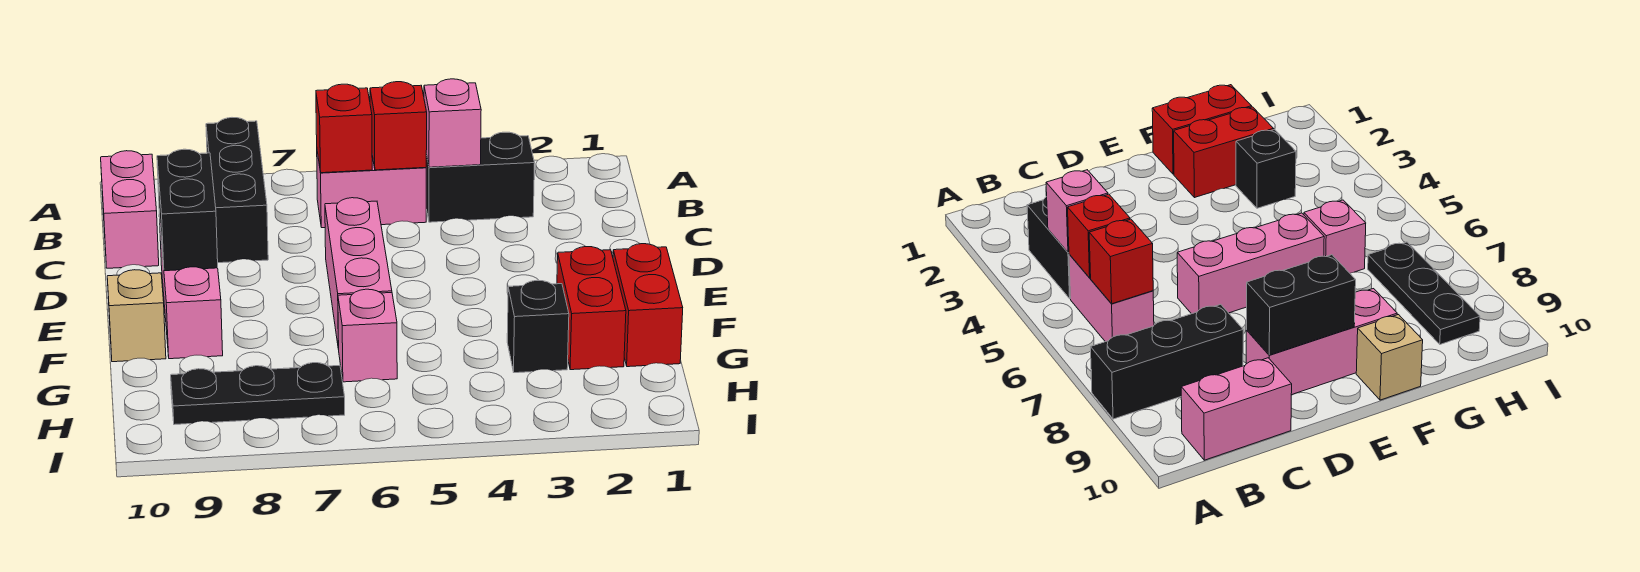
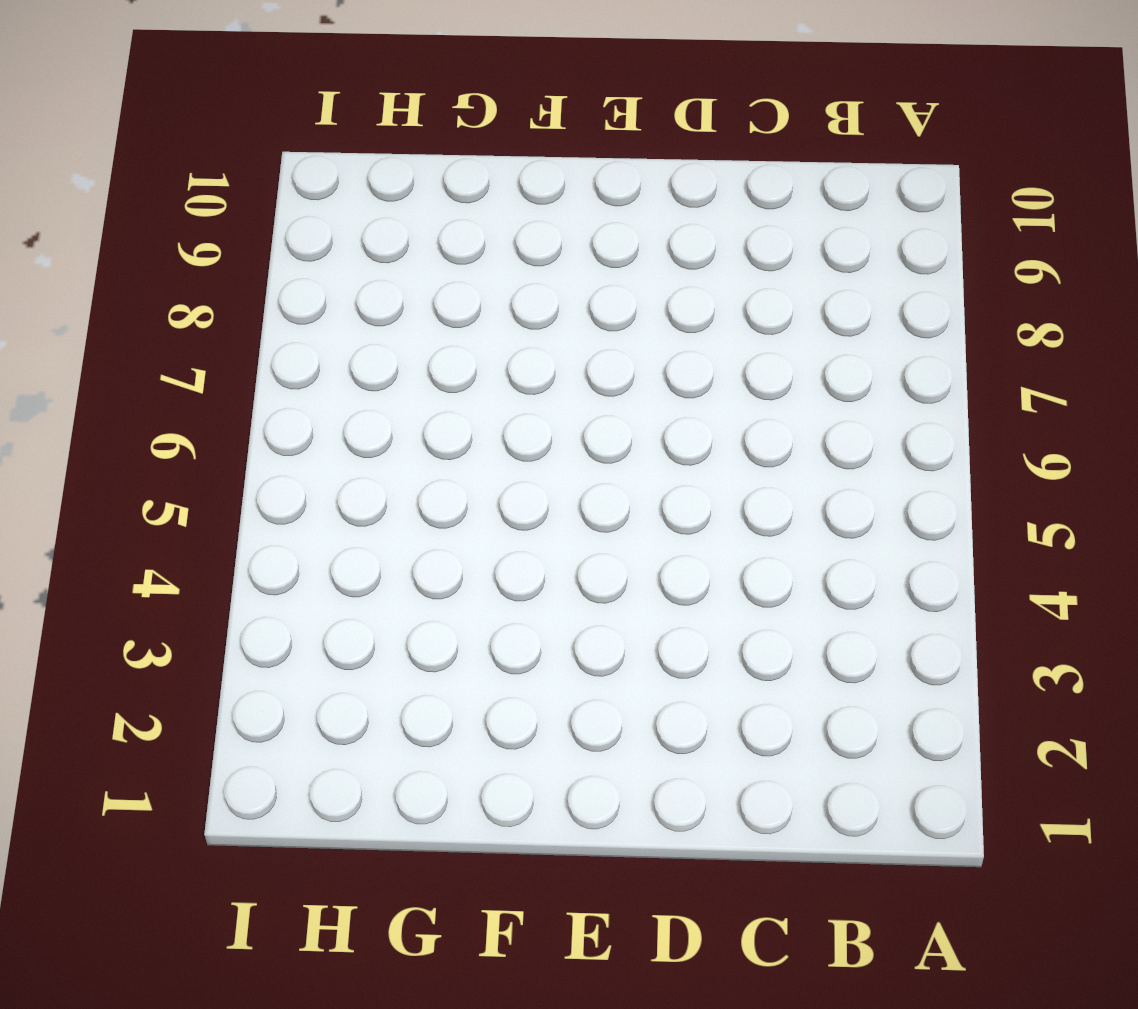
none -> black 1x3 brick [206,118,268,263]
none -> black 1x2 brick [426,132,534,222]
none -> pink 1x2 brick [317,152,426,228]

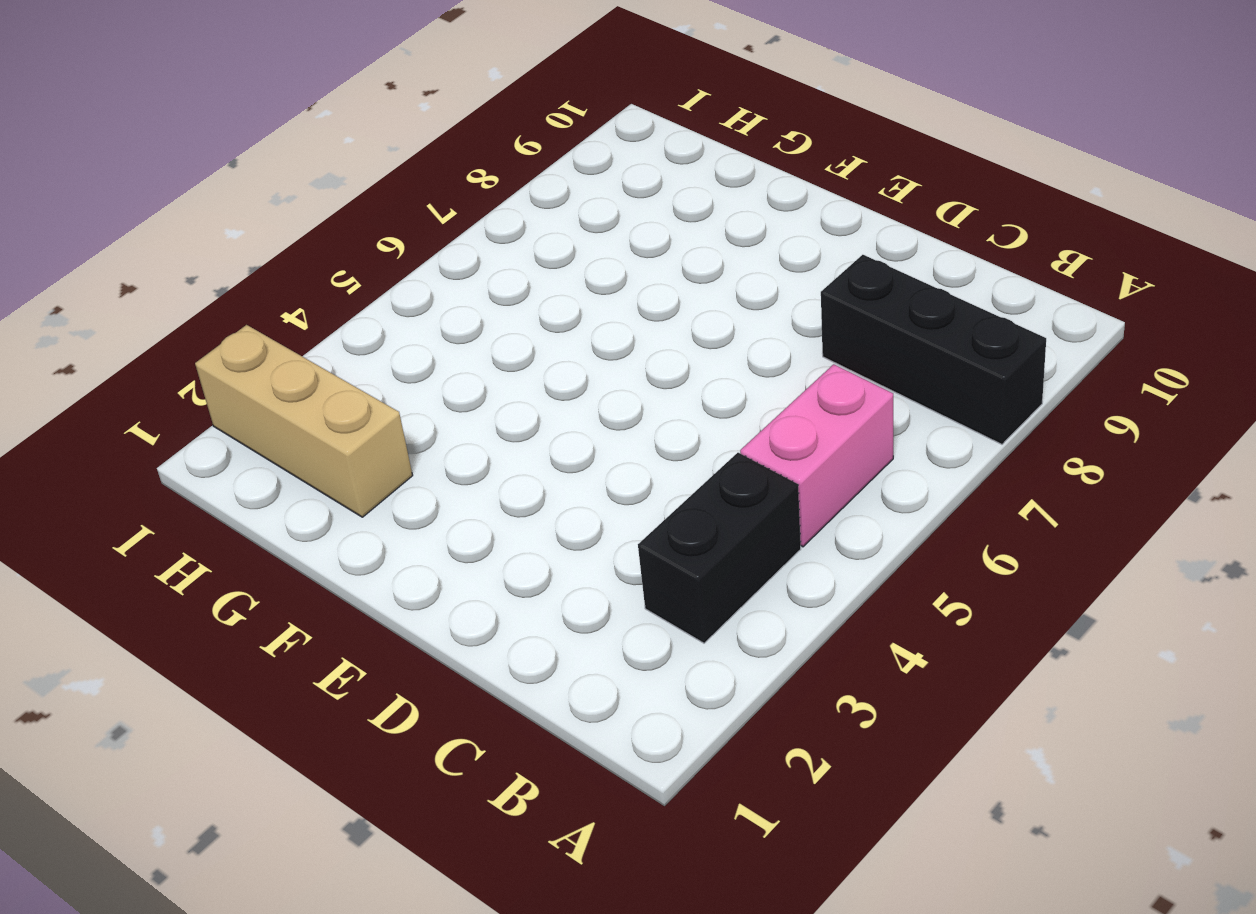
tan 1x3 brick [195,325,413,517] -> red 1x2 brick [557,247,626,370]
none -> pink 1x2 brick [101,151,159,268]
none -> pink 1x3 brick [325,198,392,349]
none -> pink 1x3 brick [159,215,223,359]

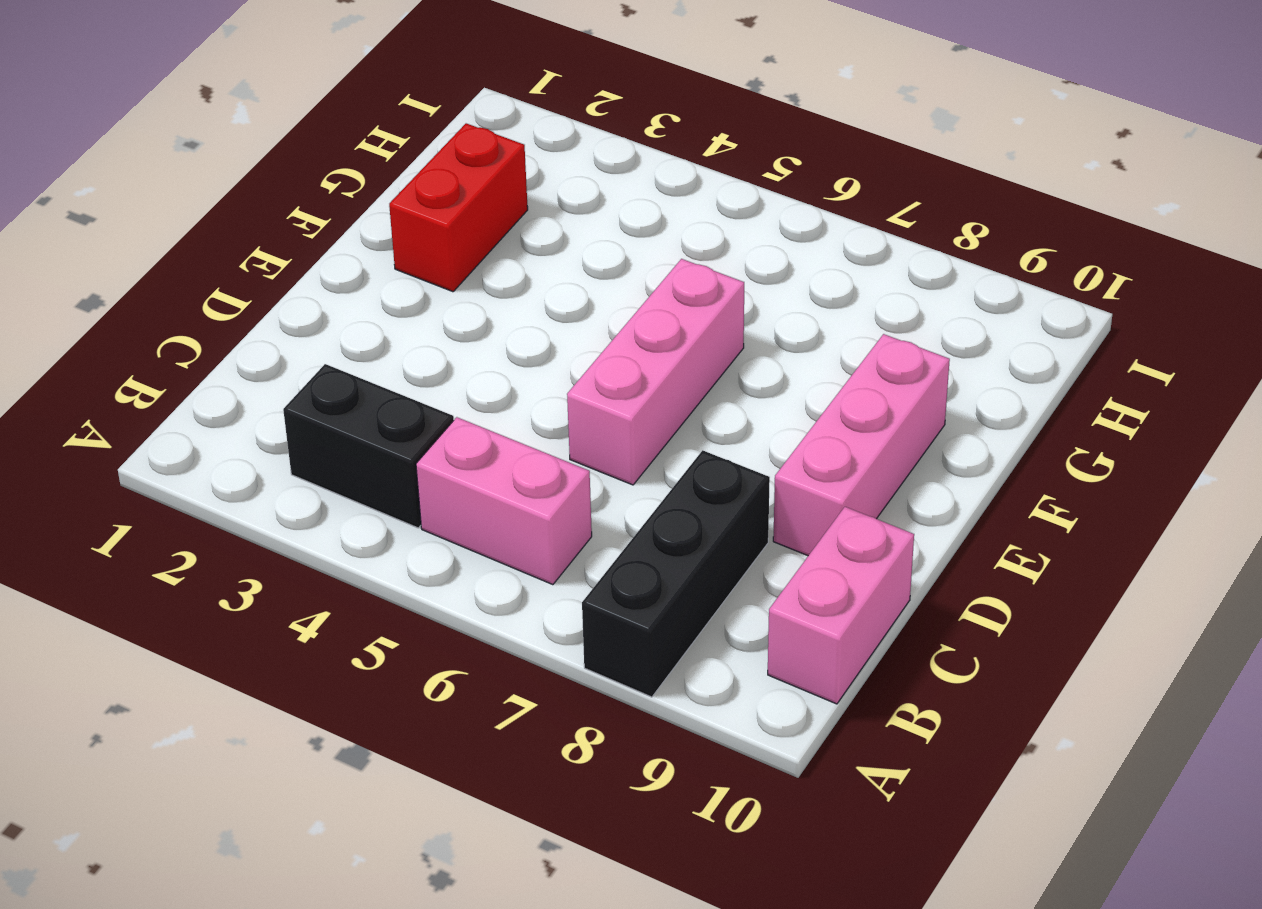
none -> red 1x2 brick [613,244,683,367]
none -> tan 1x1 brick [107,270,166,362]
none -> black 1x1 brick [507,280,569,373]

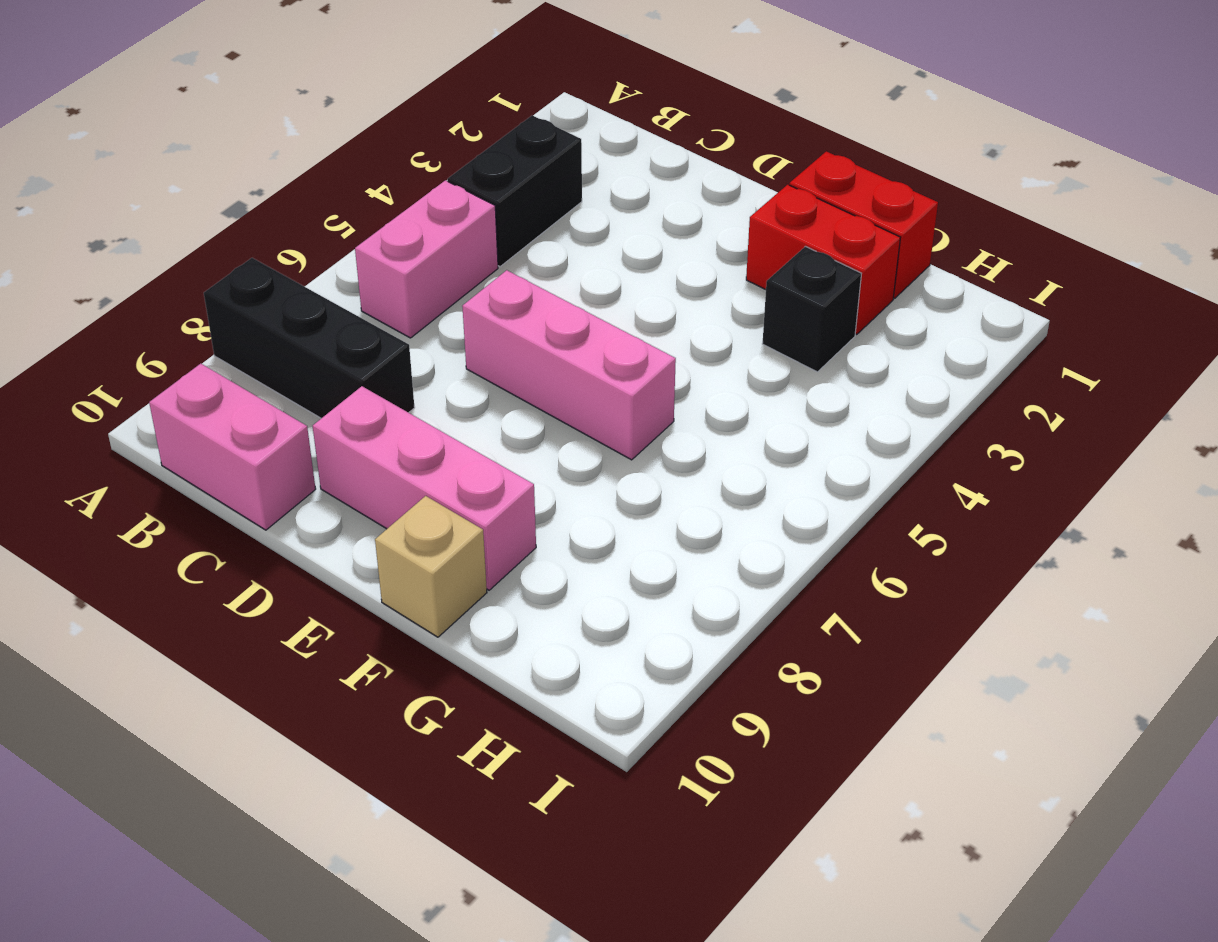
none -> pink 1x1 brick [338,289,397,382]
none -> black 1x3 plate [171,363,345,425]
none -> pink 1x1 brick [424,79,481,167]

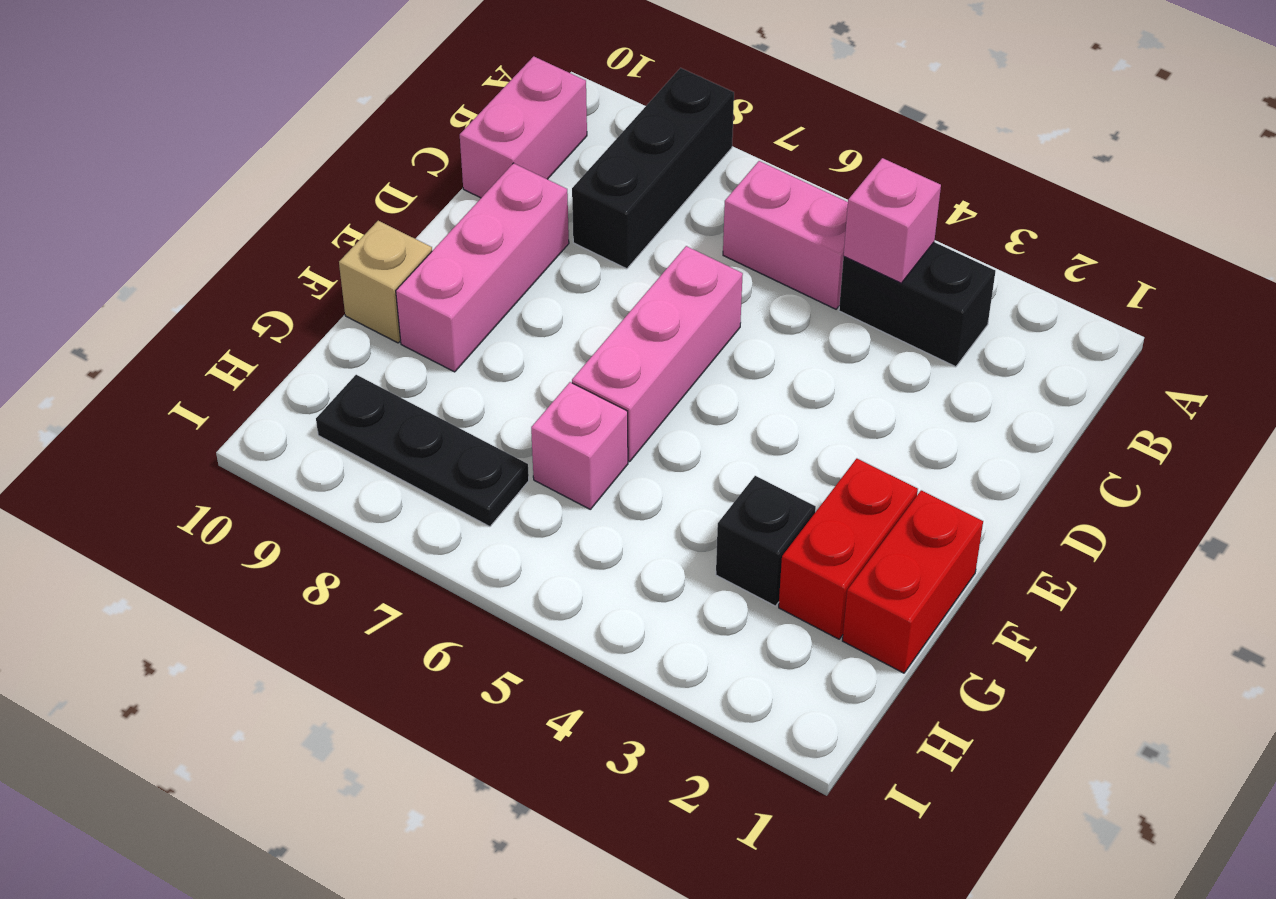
none -> red 1x1 brick [370,82,427,170]
none -> red 1x1 brick [316,84,372,173]
none -> black 1x2 brick [157,149,218,271]

